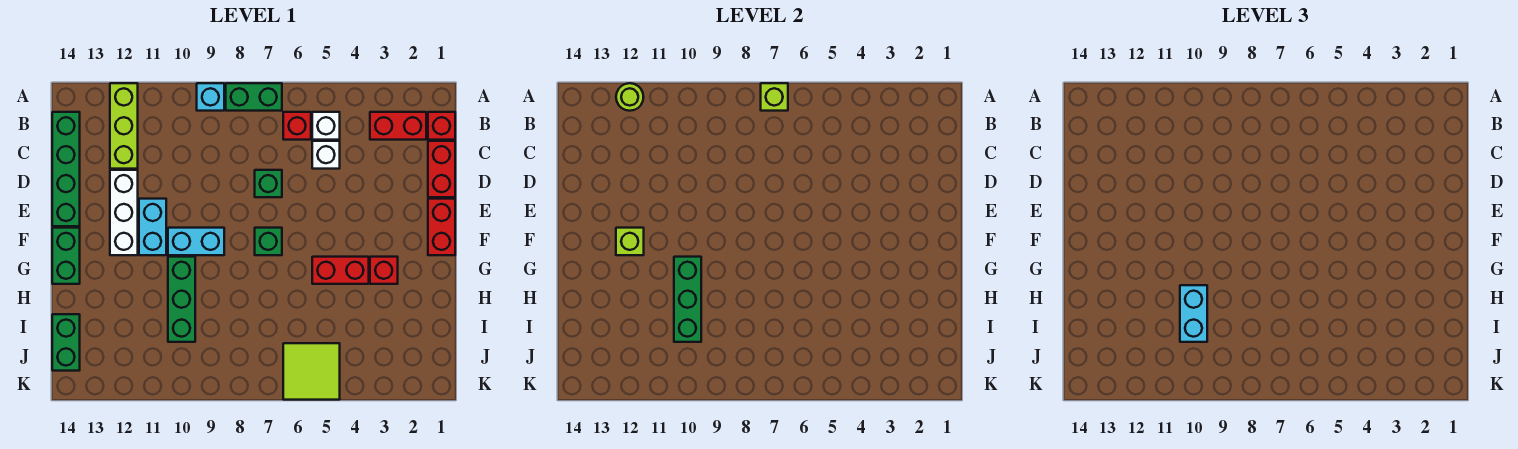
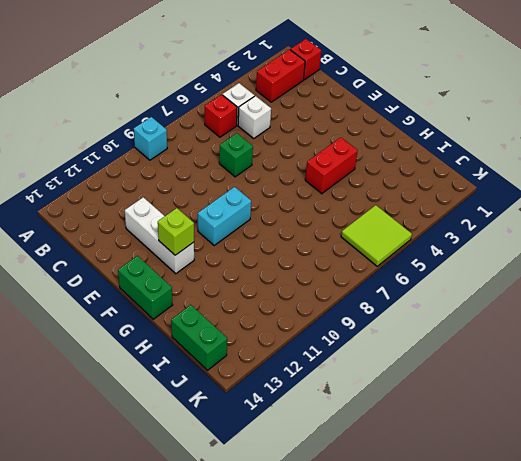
none -> green 1x2 brick [226,83,282,111]
none -> lime 1x3 brick [110,83,138,169]
none -> green 1x4 brick [52,112,80,226]

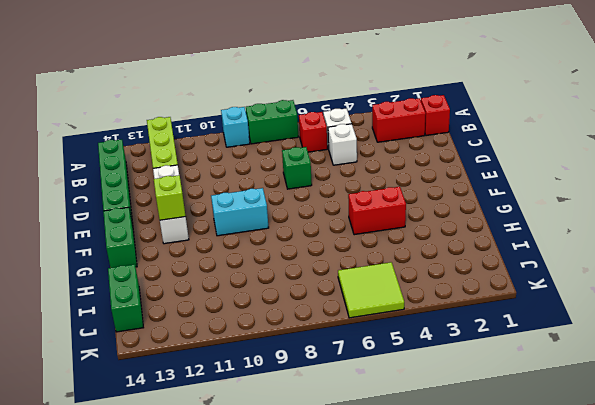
none -> red 1x2 brick [428,141,455,197]
none -> red 1x2 brick [428,199,455,255]
none -> cyan 1x2 brick [139,199,166,255]

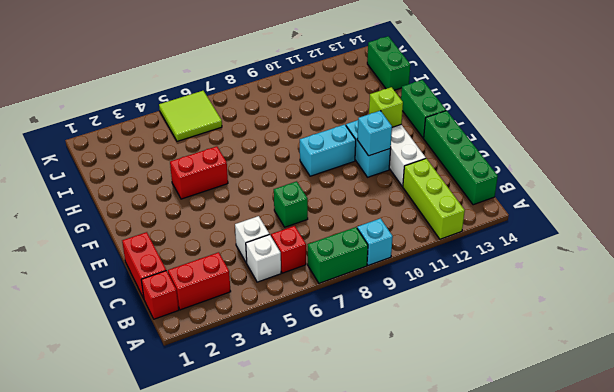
cyan 1x1 brick [357,111,392,156] -> none
none -> red 1x2 brick [428,199,455,255]
none -> green 1x1 brick [255,228,282,255]
none -> red 1x1 brick [370,257,398,284]

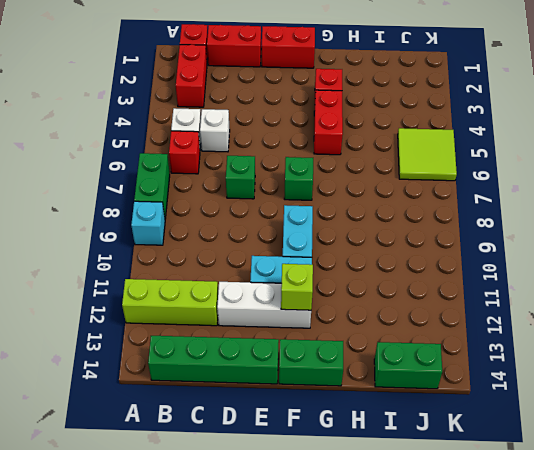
none -> green 1x3 brick [168,257,195,342]
none -> lime 1x1 brick [761,83,788,111]
none -> lime 1x1 round brick [616,83,643,111]

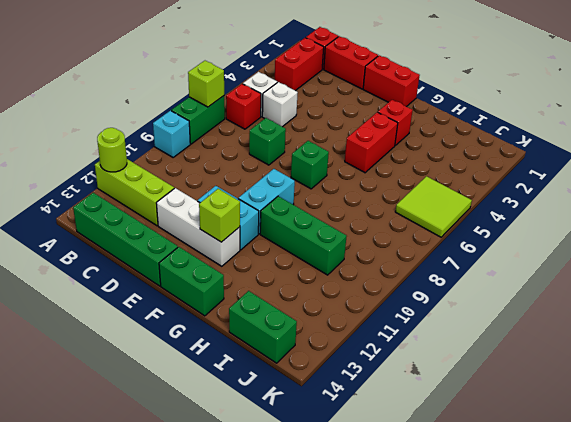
none -> green 1x3 brick [674,257,701,342]
none -> cyan 1x2 brick [1180,285,1207,342]

